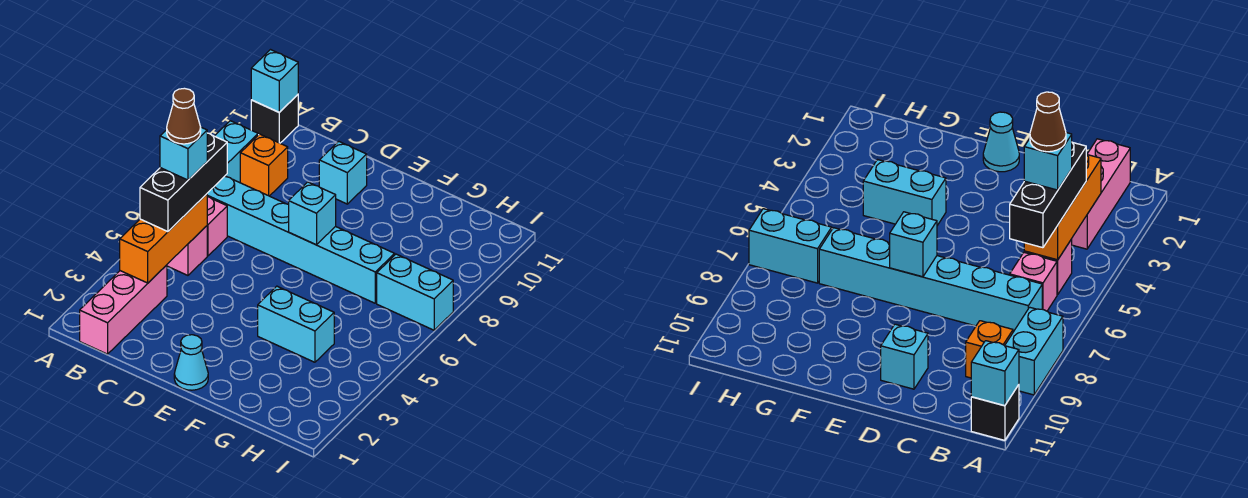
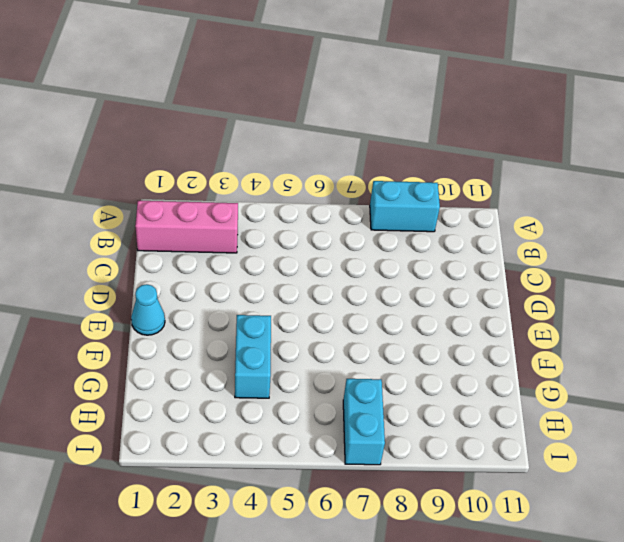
none -> black 1x1 brick [251,95,298,143]
none -> pink 1x1 brick [167,226,207,275]
none -> pink 1x1 brick [207,197,227,256]

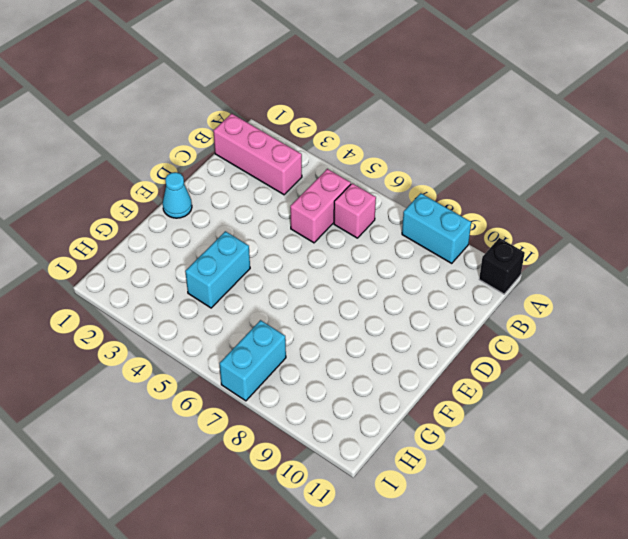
pink 1x2 brick [290,169,351,243] -> pink 1x1 brick [167,226,207,275]
none -> cyan 1x6 brick [207,176,395,303]
none -> orange 1x1 brick [240,134,288,196]
none -> cyan 1x1 brick [319,141,367,204]

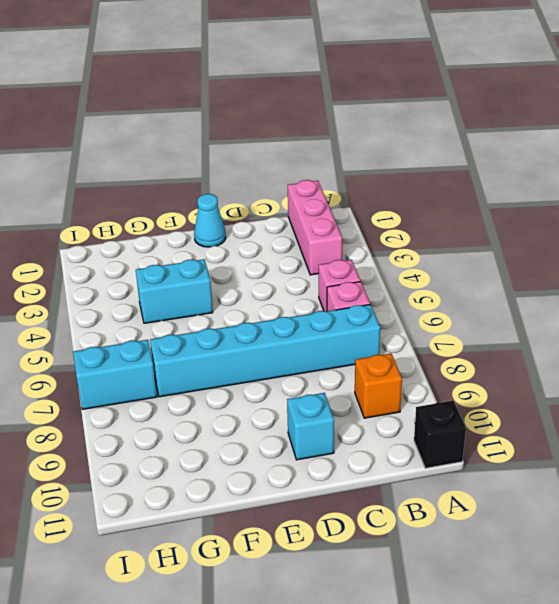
none -> cyan 1x2 brick [215,121,258,183]
none -> cyan 1x1 brick [251,50,298,112]
none -> orange 1x3 brick [120,194,207,283]

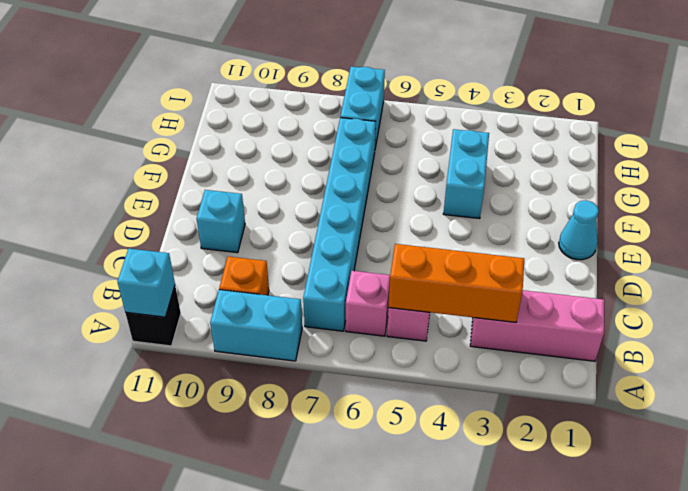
none -> cyan 1x1 brick [289,182,336,245]
none -> black 1x3 brick [140,133,227,232]
none -> cyan 1x1 brick [160,127,207,180]

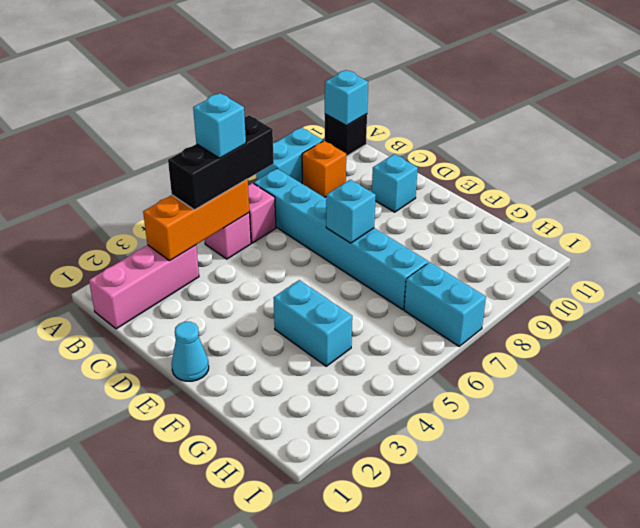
none -> brown 1x1 cone [167,88,201,144]

